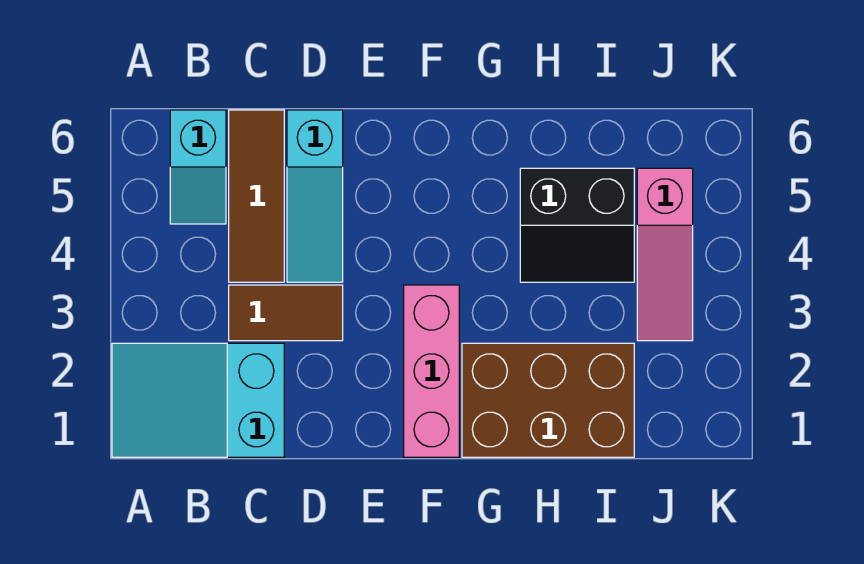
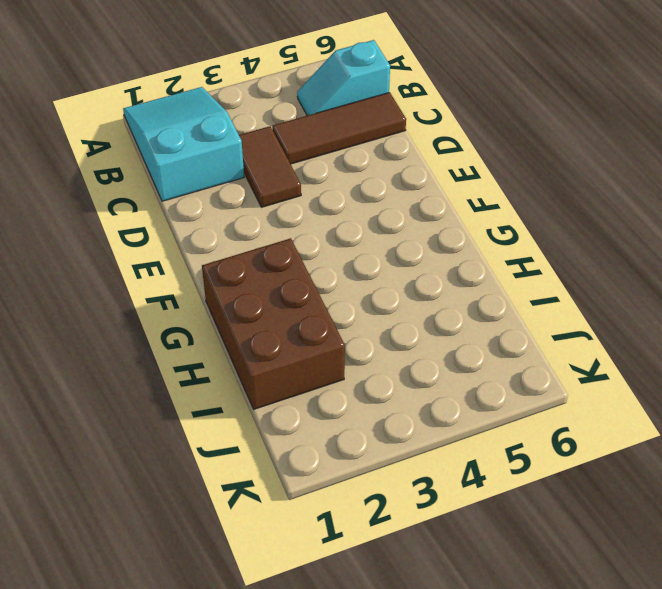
none -> cyan 1x3 slope [287,110,343,282]
none -> pink 1x3 brick [404,285,459,457]

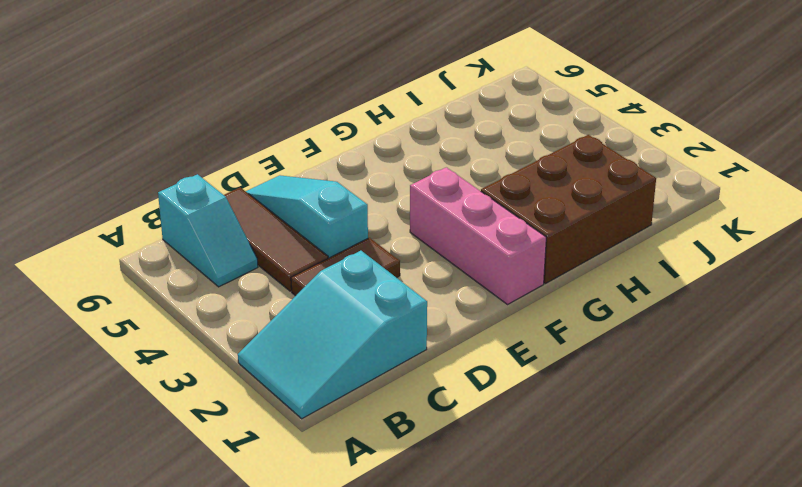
cyan 1x3 slope [246,175,368,258] -> cyan 1x3 slope turned to [287,110,343,282]
none -> black 2x2 slope [520,168,634,282]
none -> pink 1x3 slope [637,168,693,341]

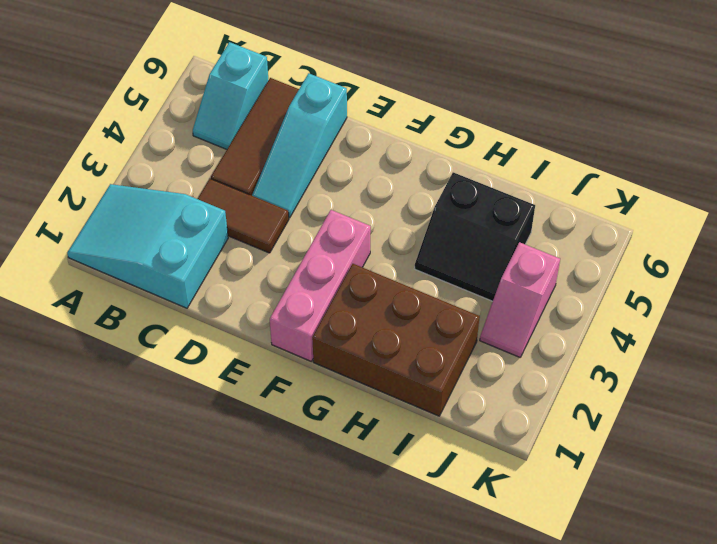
pink 1x2 slope [480,242,560,357] -> pink 1x3 slope [637,168,693,341]

